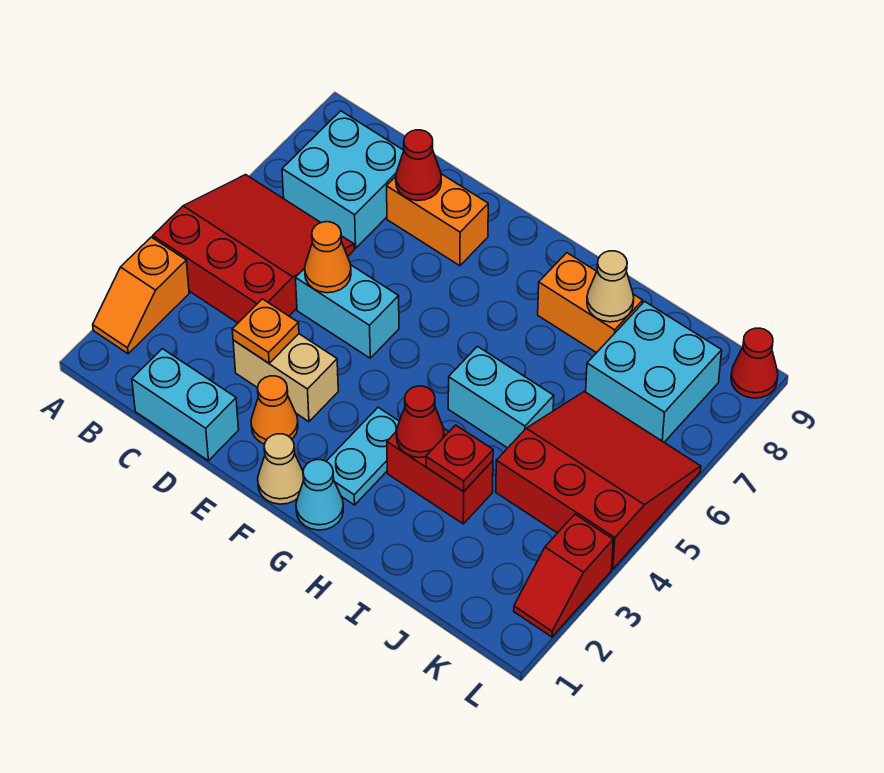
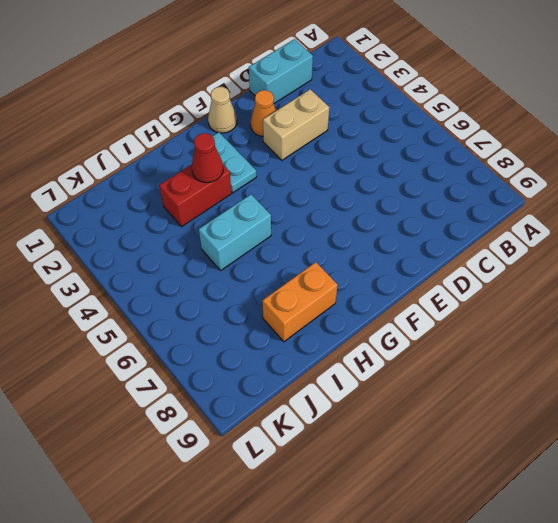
none -> orange 1x2 slope [93,237,189,354]
none -> red 3x3 slope [153,175,354,323]
none -> cyan 2x2 brick [282,111,404,248]

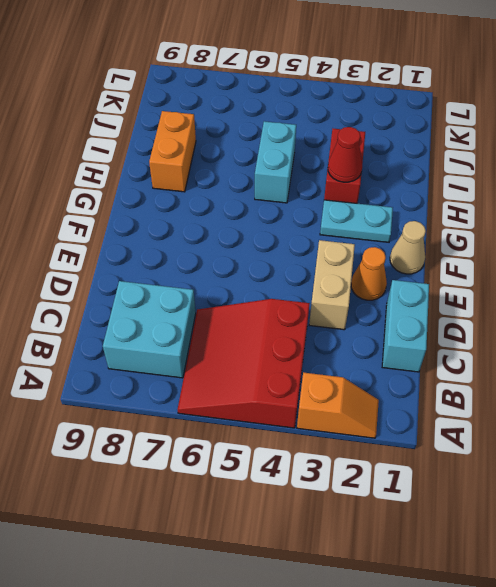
none -> cyan 1x2 brick [296,265,399,358]
none -> orange 1x2 brick [387,174,488,266]
none -> cyan 1x1 cone [296,460,343,530]

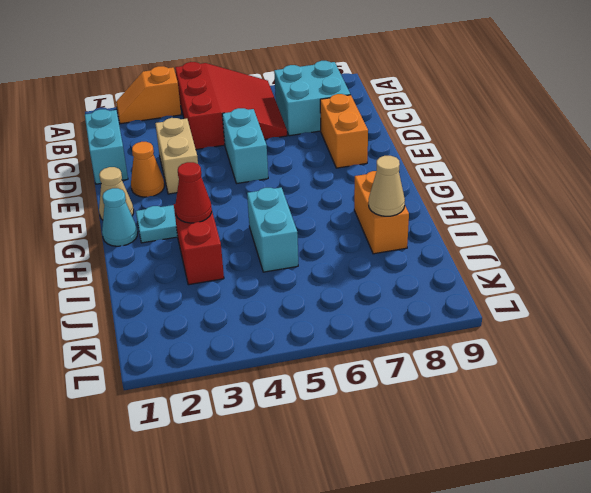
none -> red 3x3 slope [496,391,701,569]
none -> cyan 2x2 brick [586,301,722,442]
none -> red 1x2 slope [514,514,613,637]

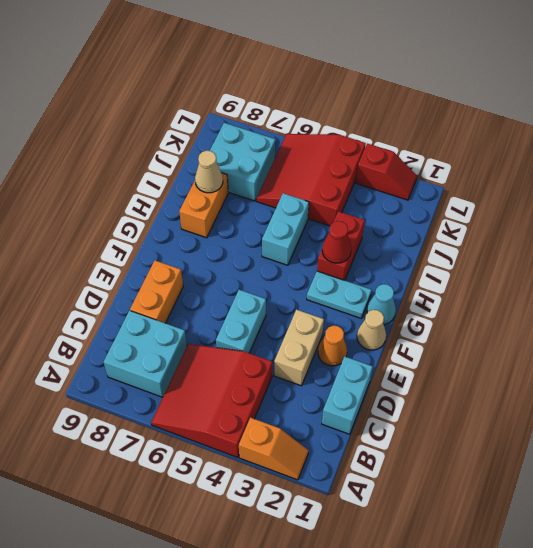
none -> red 1x1 cone [731,328,778,398]
none -> orange 1x1 plate [232,299,299,363]
none -> orange 1x1 cone [305,222,351,293]

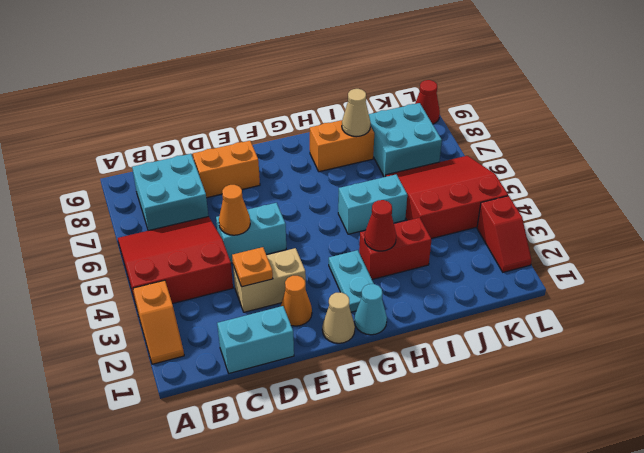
none -> red 1x1 cone [396,130,441,201]
none -> red 1x1 plate [426,425,493,492]

